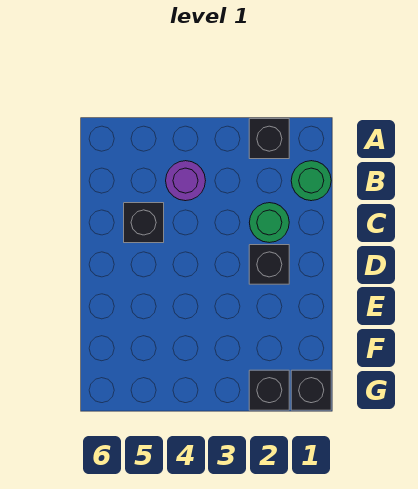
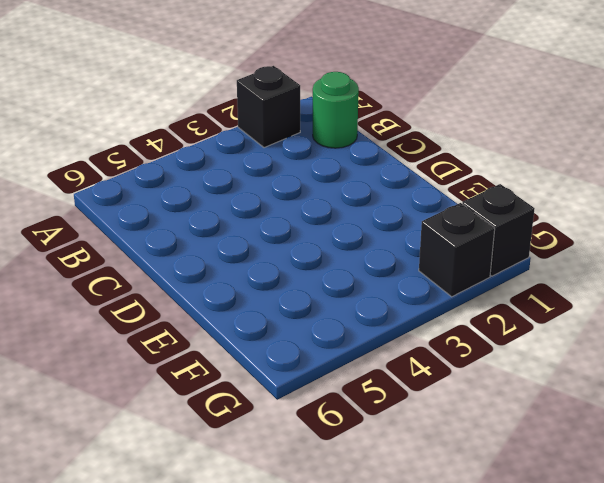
none -> purple 1x1 round brick [166,161,206,201]
none -> green 1x1 round brick [249,203,289,243]

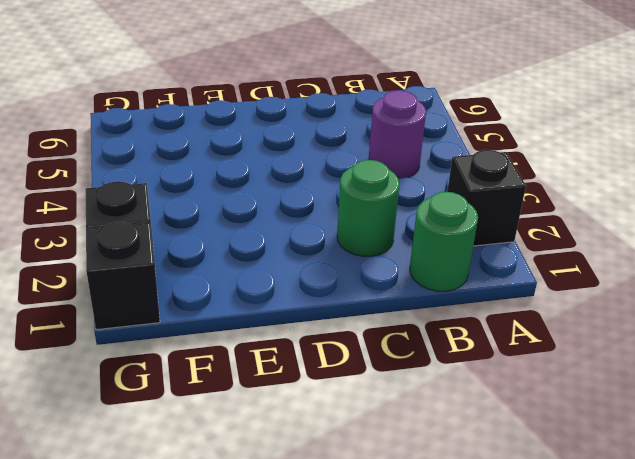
none -> black 1x1 brick [124,203,164,243]
none -> black 1x1 brick [249,245,289,284]

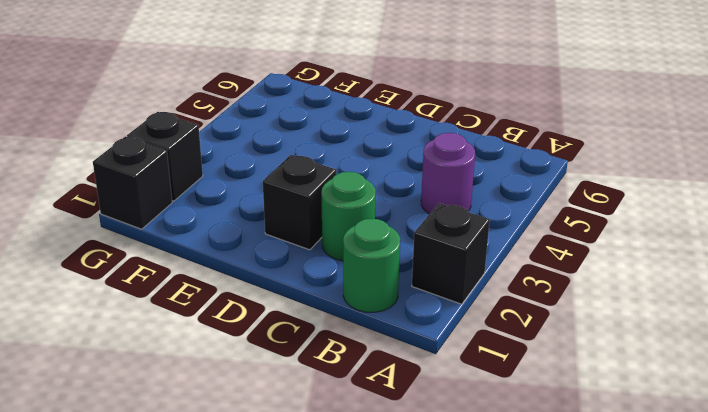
none -> black 1x1 brick [124,203,164,243]

